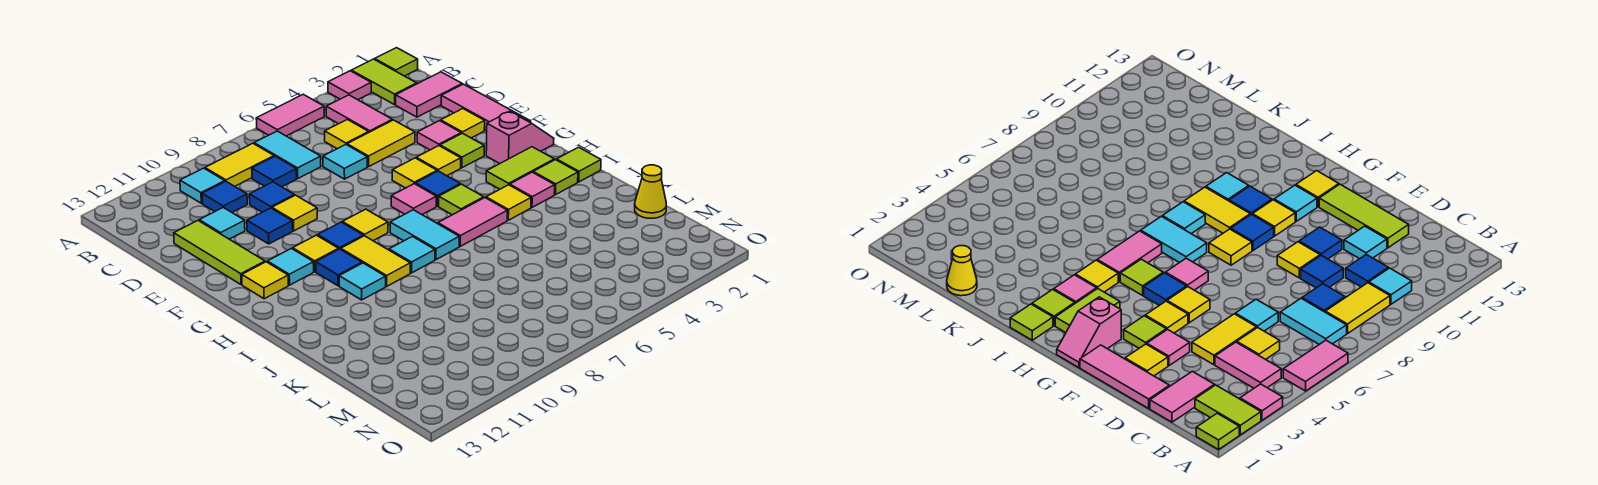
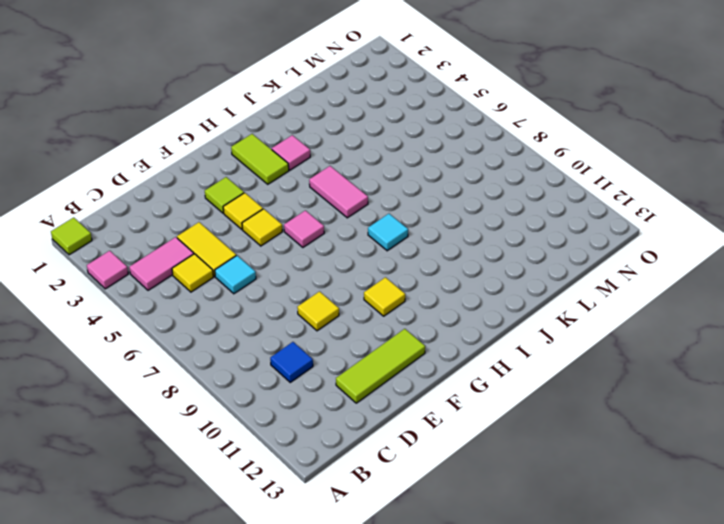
none -> lime 1x2 tile [351,59,417,105]
none -> pink 1x2 tile [256,94,324,136]
none -> cyan 1x2 tile [254,131,321,178]
none -> yellow 1x2 tile [205,143,274,186]

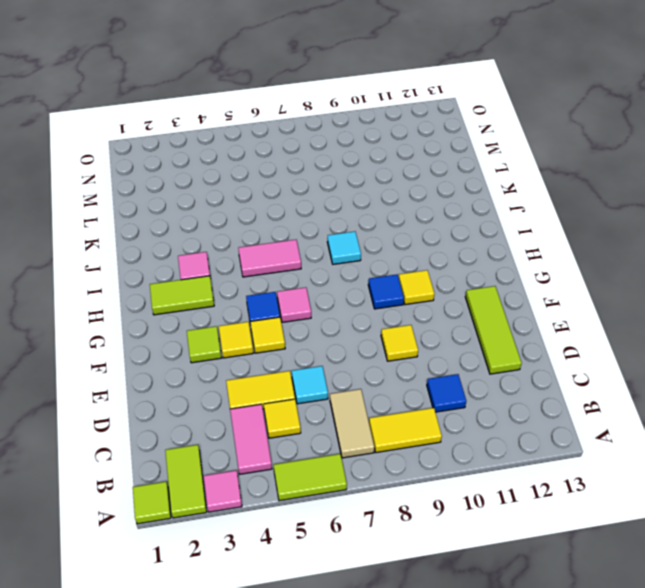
lime 1x2 tile [274,454,347,501] -> pink 1x2 tile [256,94,324,136]
tan 1x2 tile [330,389,374,458] -> cyan 1x2 tile [254,131,321,178]
none -> cyan 1x1 tile [180,168,225,203]
none -> pink 1x2 tile [396,72,462,117]
none -> blue 1x1 tile [252,156,297,187]
none -> pink 1x3 tile [441,84,531,131]

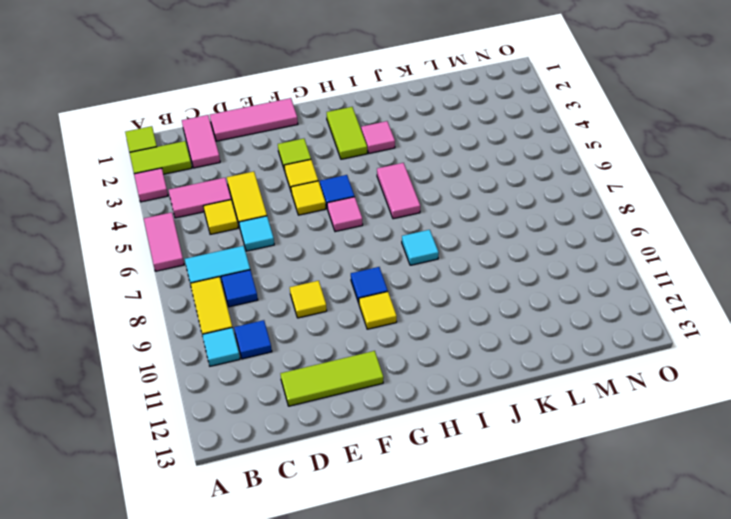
none -> blue 1x1 tile [249,182,294,212]
none -> cyan 1x1 tile [199,208,245,239]
none -> yellow 1x1 tile [441,109,485,138]
none -> pink 1x1 tile [417,121,461,150]

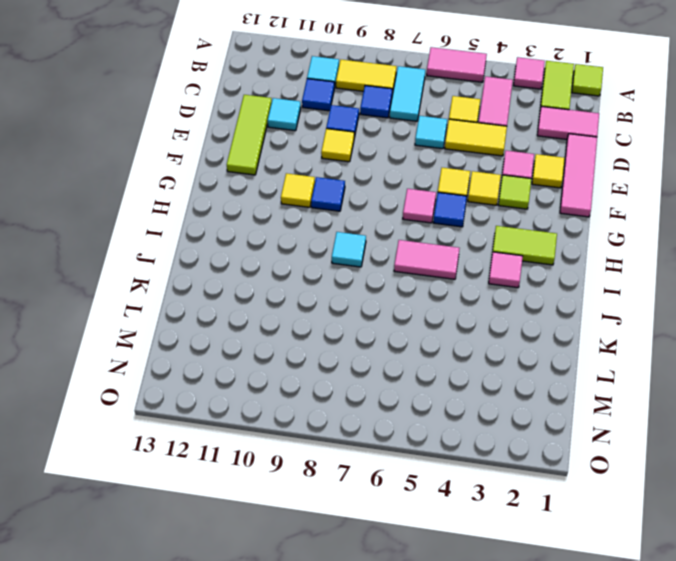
none -> blue 1x1 tile [247,208,293,244]
none -> pink 1x2 slope [486,111,554,163]
none -> yellow 1x1 tile [342,209,388,241]
none -> cyan 1x1 tile [267,248,314,285]

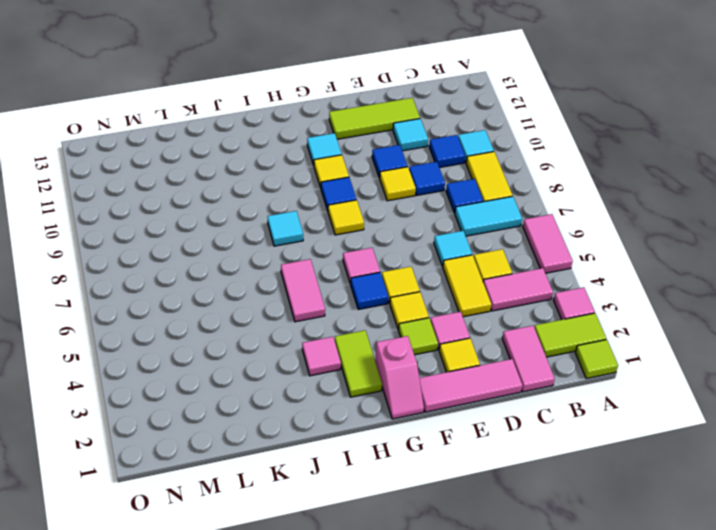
none -> yellow 1x1 tile [242,262,288,299]
none -> lime 1x1 tile [439,184,484,215]
none -> cyan 1x2 tile [390,210,459,260]
none -> yellow 1x2 tile [341,236,410,286]

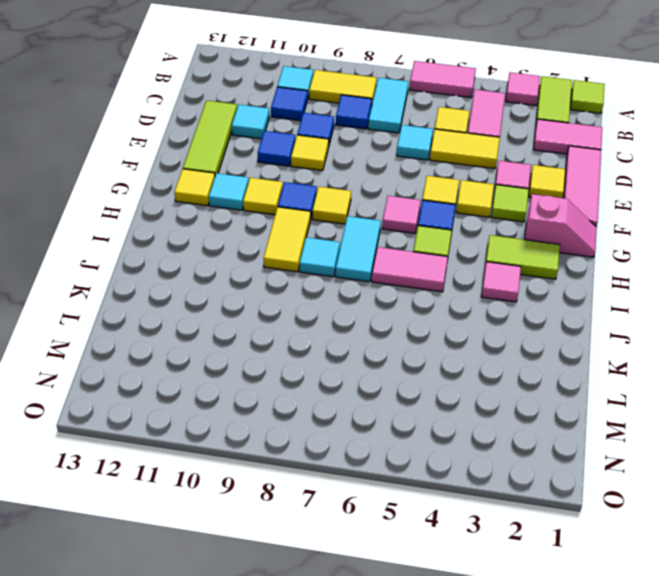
none -> blue 1x1 tile [316,249,362,286]
none -> lime 1x1 tile [557,147,601,182]
none -> lime 1x1 tile [533,160,578,195]
none -> yellow 1x1 tile [486,185,531,220]

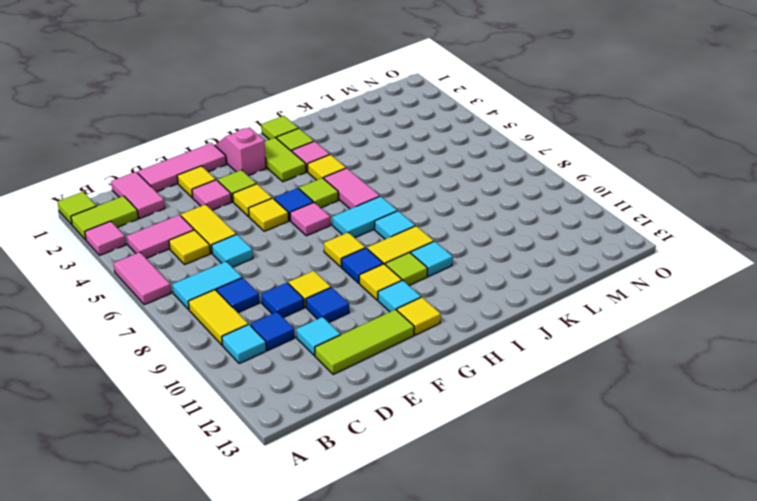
lime 1x1 tile [385,253,428,285] -> blue 1x1 tile [316,249,362,286]
none -> yellow 1x1 cone [635,165,666,218]

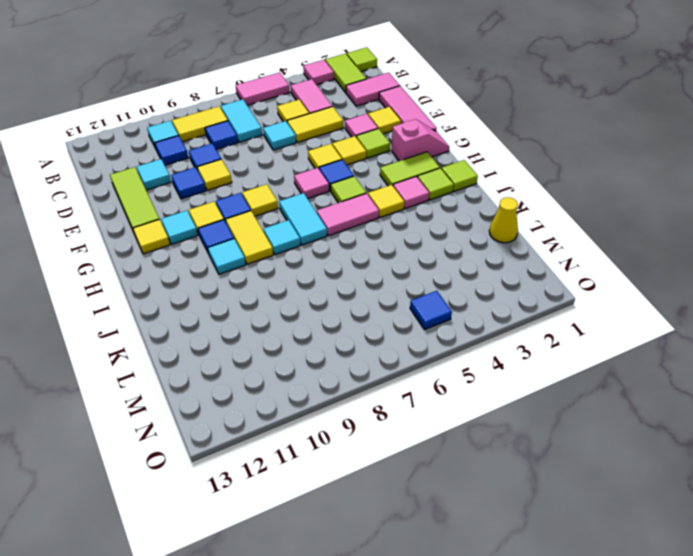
blue 1x1 tile [410,291,452,329] -> none

